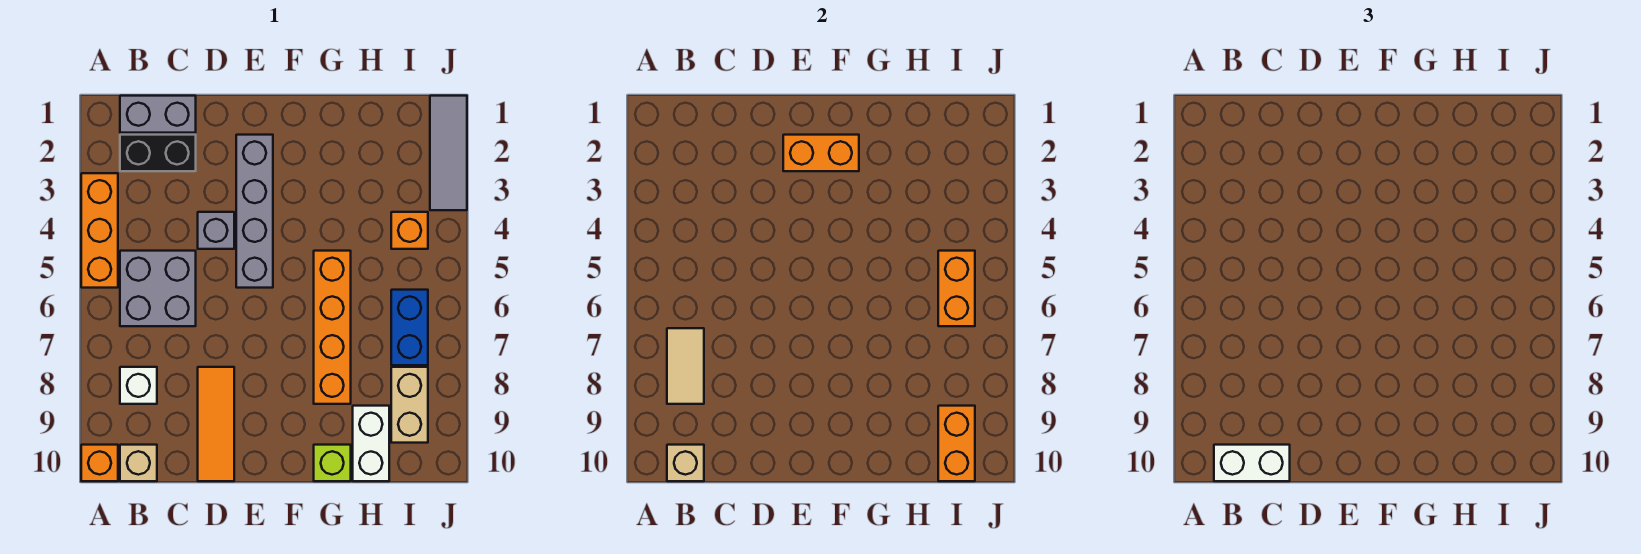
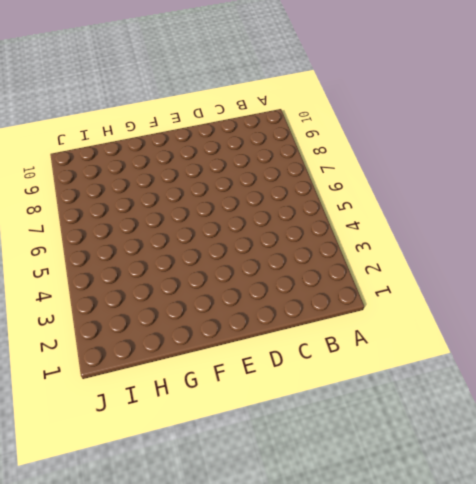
none -> orange 1x3 brick [81,173,118,288]
none -> orange 1x1 brick [81,445,118,481]
none -> grey 1x2 brick [120,96,196,133]

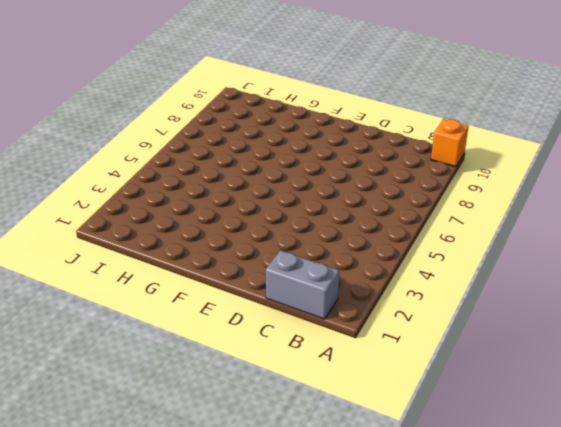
none -> orange 1x3 brick [81,173,118,288]
none -> black 1x2 brick [120,135,196,171]
none -> grey 2x2 brick [120,251,196,326]

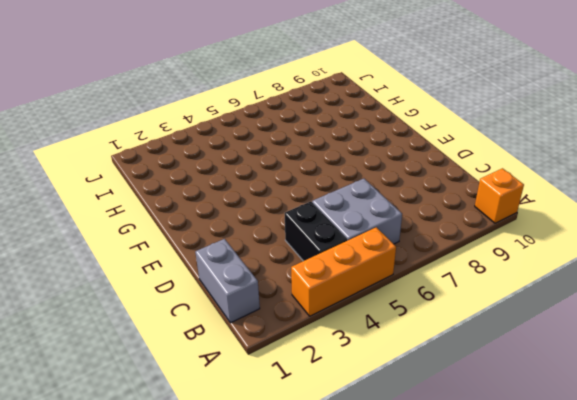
black 1x2 brick [285,201,347,261] -> black 1x2 brick moved to [120,135,196,171]
none -> white 1x1 brick [120,367,157,404]
none -> tan 1x1 brick [120,445,157,481]
none -> grey 1x1 brick [198,212,234,249]

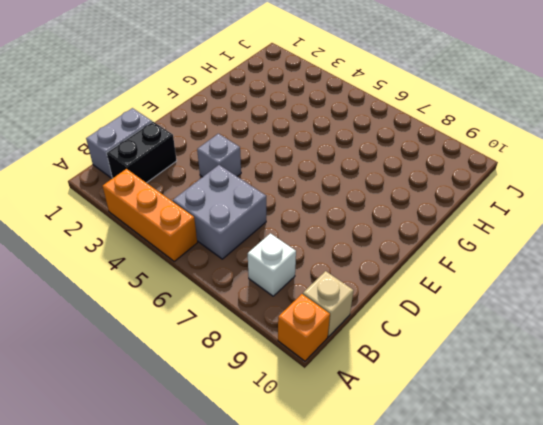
none -> orange 1x3 tile [198,367,234,481]
none -> grey 1x4 brick [236,135,273,288]
none -> orange 1x4 brick [314,251,351,404]

